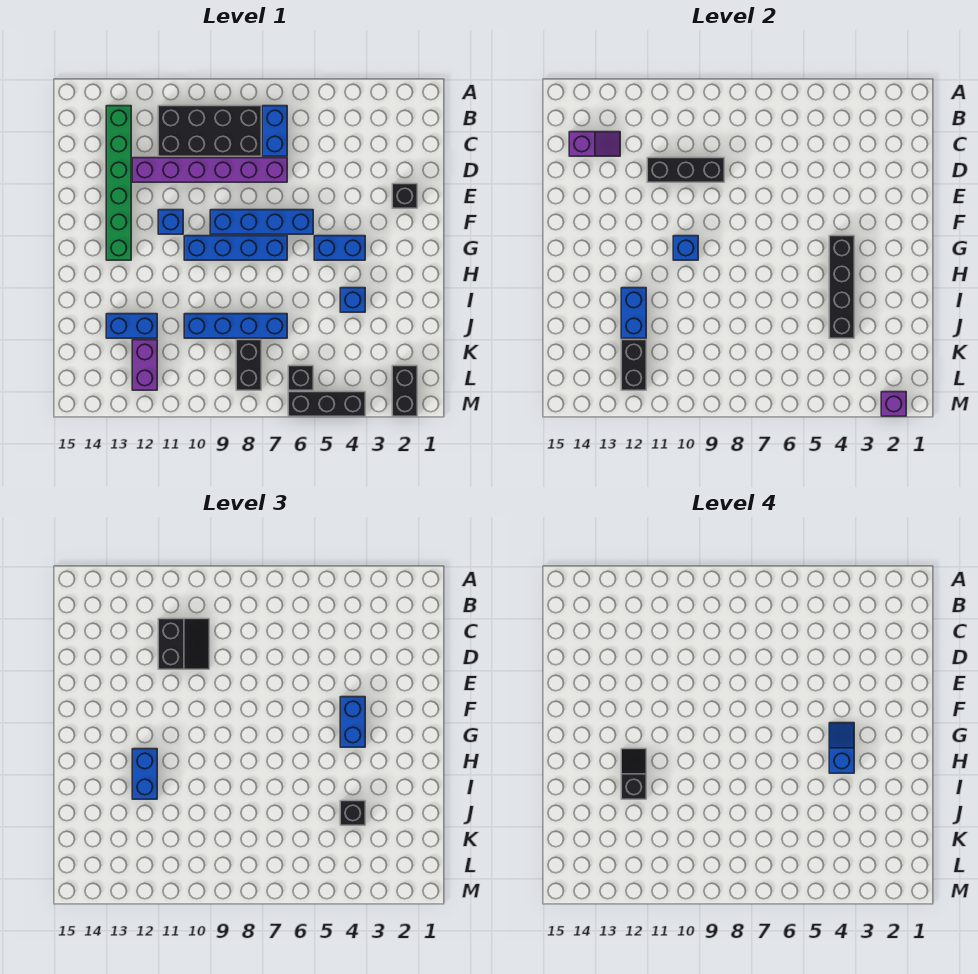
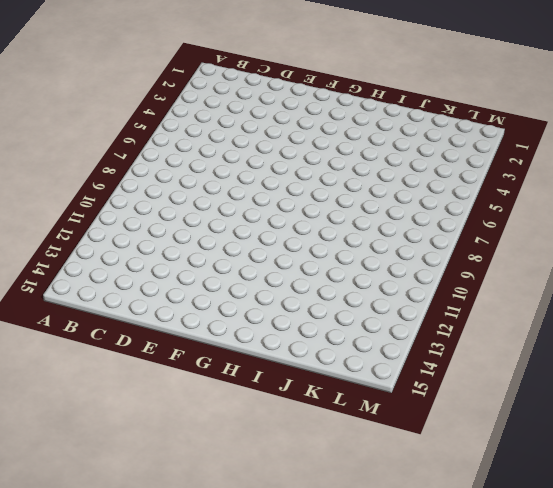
none -> blue 1x2 brick [262,106,287,156]
none -> black 2x4 brick [158,106,261,156]
none -> green 1x6 brick [106,106,131,260]
none -> purple 1x6 brick [132,158,287,182]

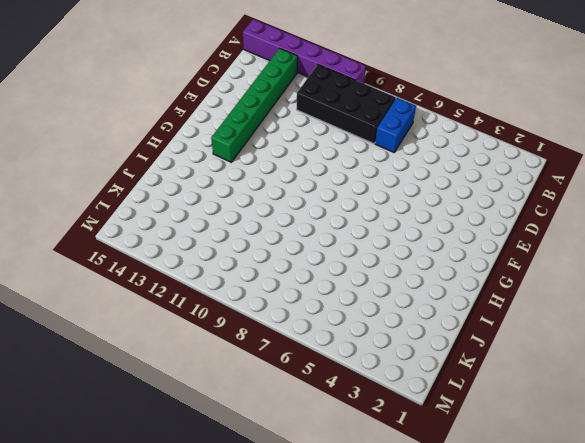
purple 1x6 brick [243,19,366,84] -> purple 1x6 brick moved to [132,158,287,182]
none -> black 1x1 brick [392,184,417,208]
none -> blue 1x4 brick [210,210,313,234]
none -> blue 1x1 brick [158,210,183,234]
none -> blue 1x2 brick [314,236,365,260]

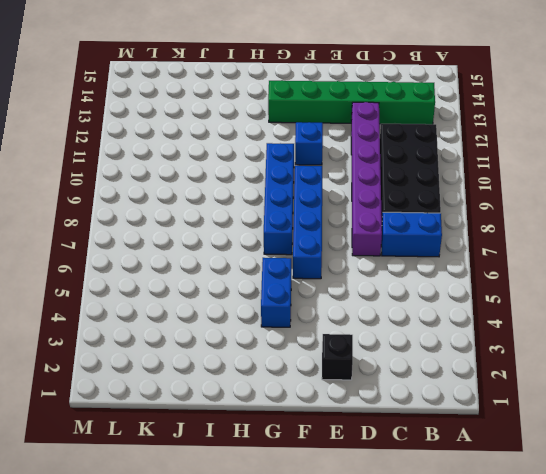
none -> blue 1x1 brick [340,288,365,312]
none -> blue 1x4 brick [184,314,287,338]
none -> blue 1x2 brick [106,314,157,338]
none -> black 1x2 brick [236,340,261,390]

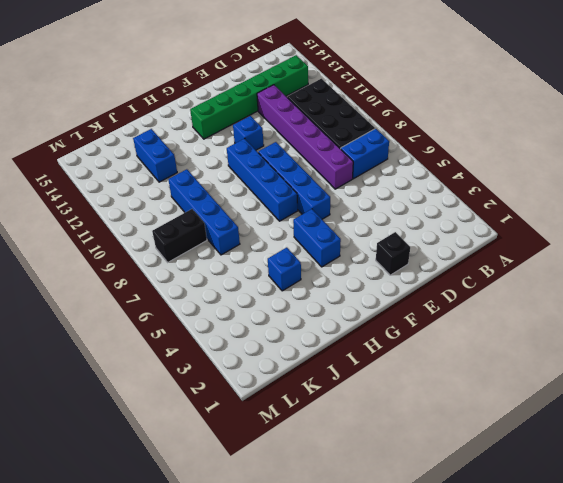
none -> purple 1x2 brick [132,340,157,390]
none -> black 1x2 brick [392,366,417,416]
none -> black 1x1 brick [288,366,313,390]
none -> black 1x3 brick [288,392,365,416]

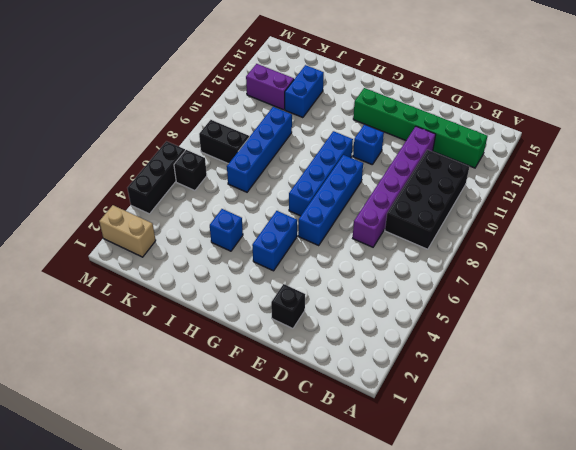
tan 1x2 brick [99,205,156,257] -> black 1x2 brick [392,366,417,416]
none -> blue 1x2 brick [262,106,287,156]
none -> purple 1x2 slope [569,132,620,156]
none -> black 1x3 brick [647,158,724,182]
none -> black 1x4 brick [829,236,854,338]

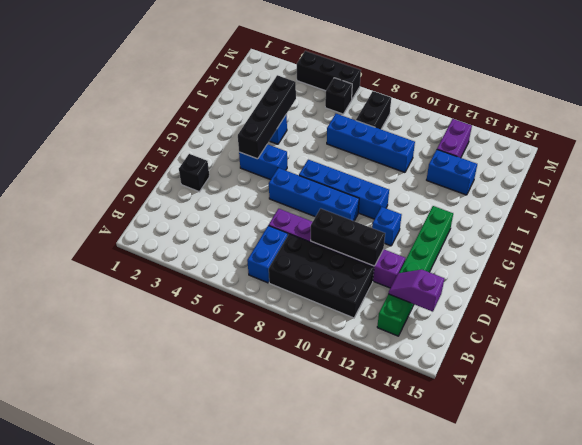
none -> black 1x2 brick [392,366,417,416]
none -> blue 1x1 brick [673,236,698,260]
none -> blue 1x2 brick [621,288,646,338]
none -> black 1x2 brick [621,340,646,390]

